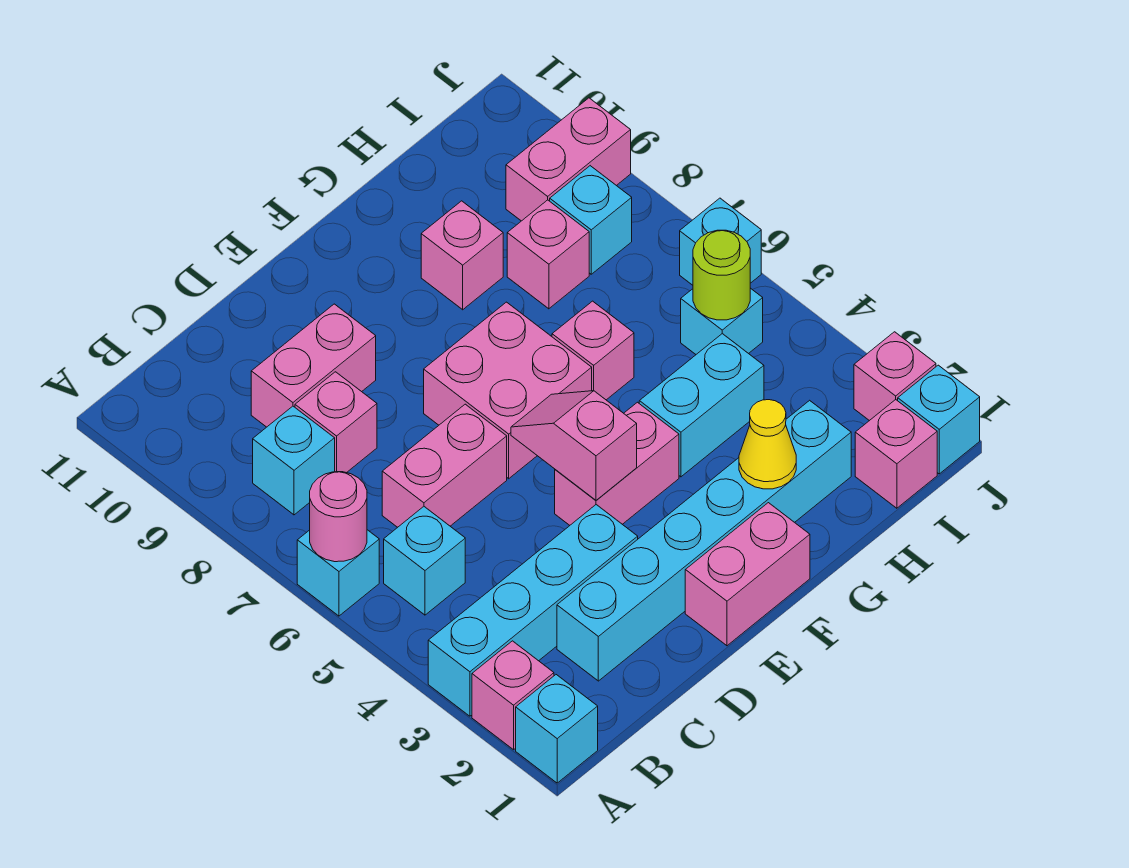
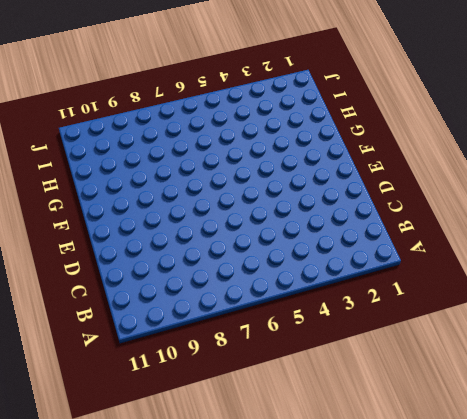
none -> cyan 1x1 brick [516,675,598,783]
none -> pink 1x1 brick [472,641,554,750]
none -> cyan 1x4 brick [428,505,638,716]

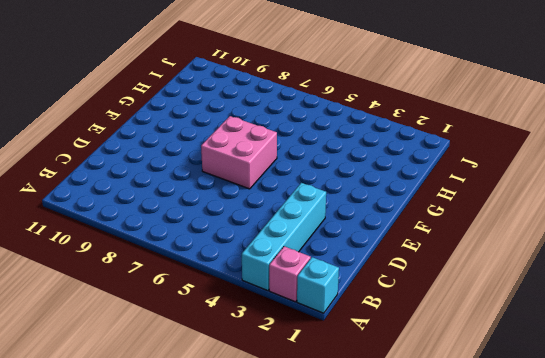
none -> cyan 1x1 brick [297,530,379,616]
none -> cyan 1x1 brick [384,507,465,615]
none -> cyan 1x1 brick [253,406,335,515]

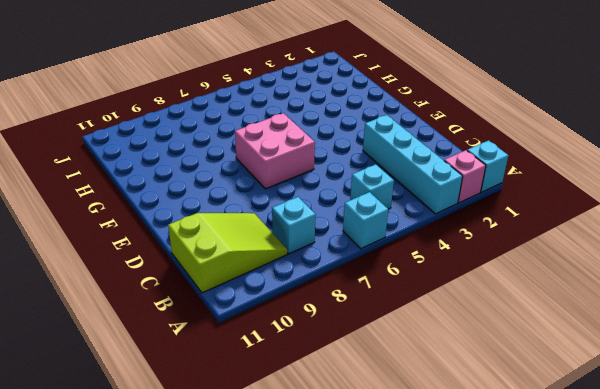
lime 2x3 slope [168,213,287,293] -> pink 1x2 brick [251,304,376,427]
none -> cyan 1x6 brick [557,400,851,681]
none -> pink 1x2 brick [382,404,507,527]
none -> pink 1x1 brick [295,372,377,473]

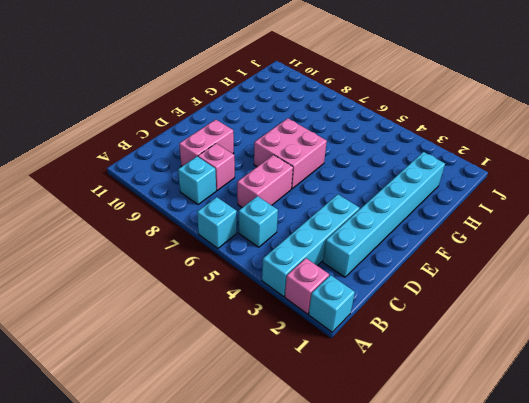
none -> pink 1x2 brick [685,503,810,646]
none -> pink 1x2 brick [555,402,679,525]
none -> cyan 1x2 brick [639,334,764,477]

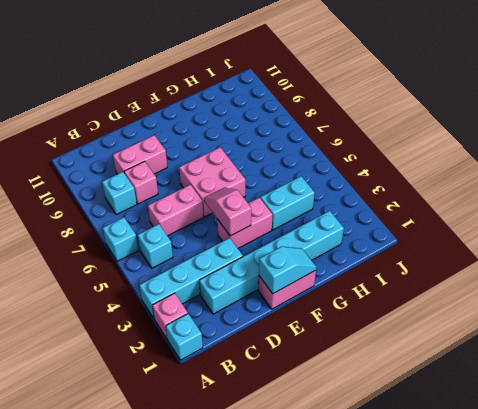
cyan 1x2 slope [259,247,316,294] -> none
none -> pink 1x1 brick [552,301,634,400]
none -> pink 1x1 brick [421,201,503,310]
none -> pink 1x1 brick [507,200,589,309]

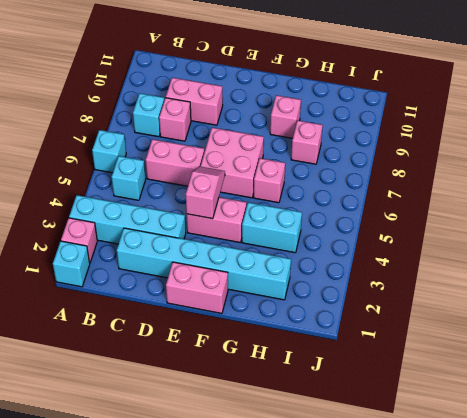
none -> pink 1x1 brick [855,400,937,508]
none -> cyan 1x1 brick [681,288,763,354]
none -> cyan 1x1 brick [550,166,632,274]

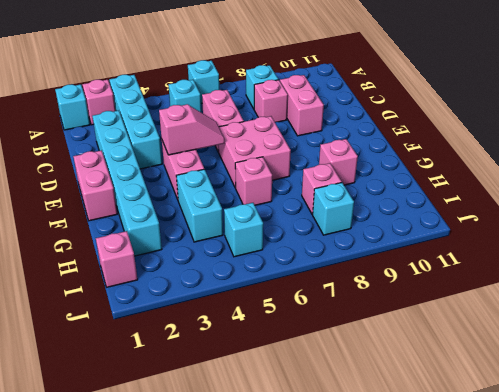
none -> pink 1x2 brick [506,98,631,221]
none -> cyan 1x1 brick [898,365,980,474]
none -> pink 1x1 brick [854,332,936,421]

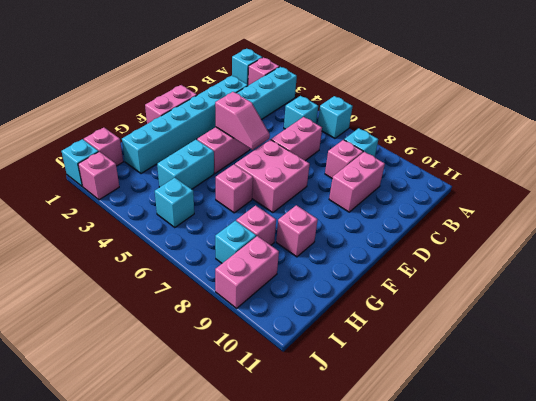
none -> cyan 1x1 brick [680,198,761,285]
none -> pink 1x1 round brick [310,472,367,562]
none -> yellow 1x1 cone [739,400,796,489]

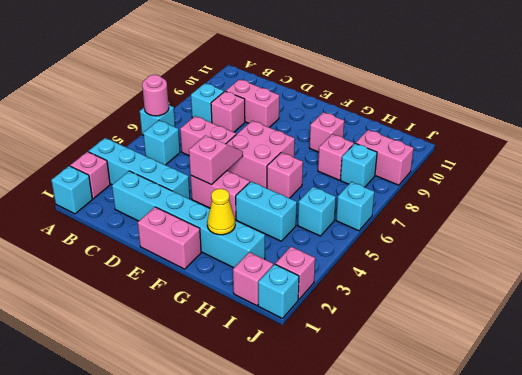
none -> lime 1x1 round brick [693,230,750,320]

